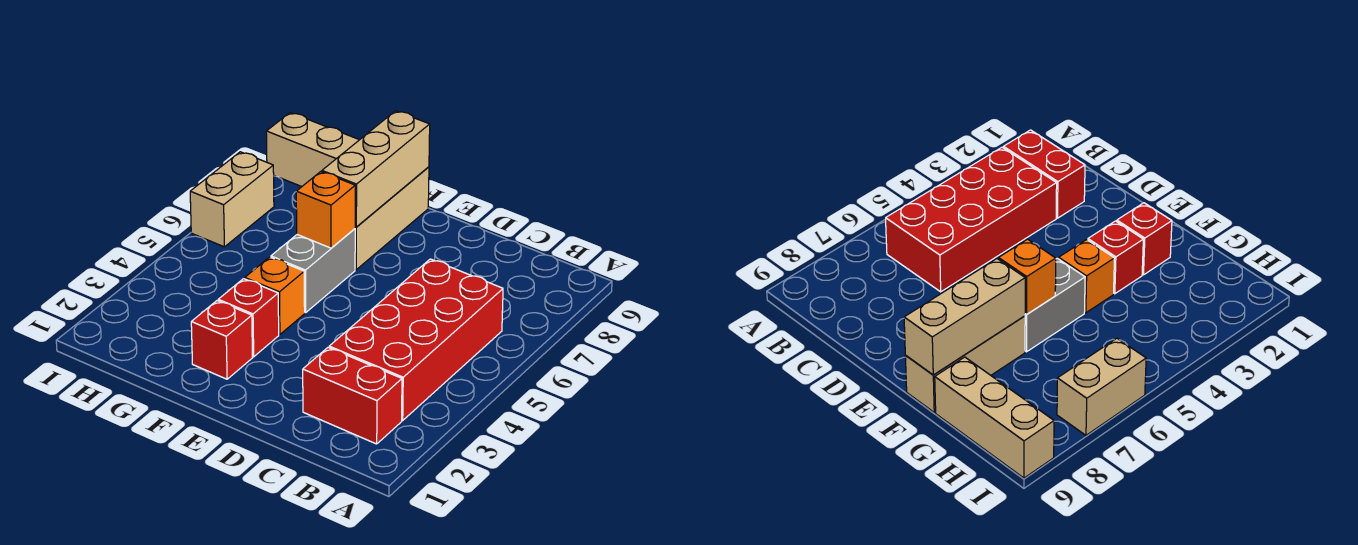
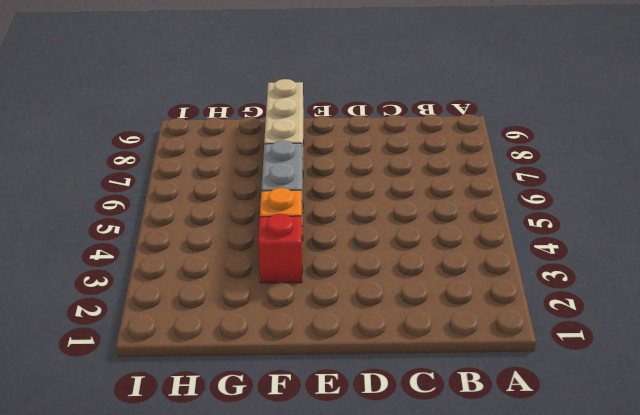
none -> red 1x2 brick [303,347,402,444]
none -> red 2x4 brick [329,259,503,420]

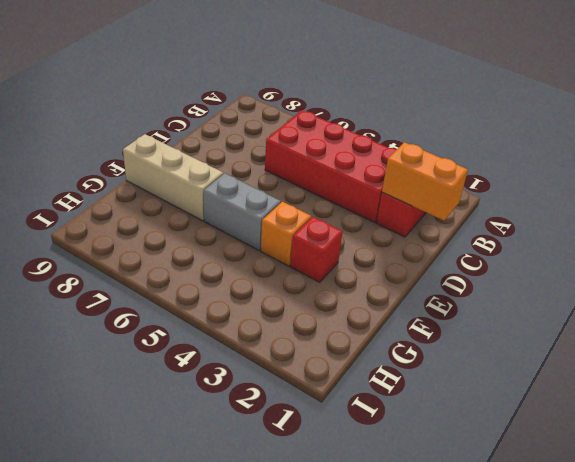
orange 1x2 brick [382,142,468,220] -> none
none -> red 1x1 brick [191,301,252,379]
none -> tan 1x3 brick [266,113,359,187]

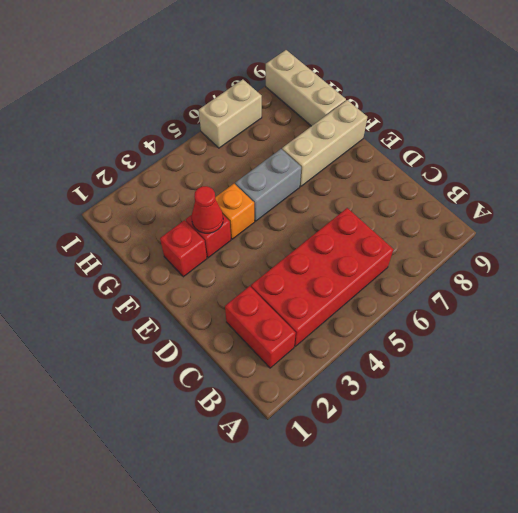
red 1x1 cone [192,186,223,233] -> none
none -> orange 1x1 brick [296,172,355,248]
none -> tan 1x3 brick [322,111,430,227]

